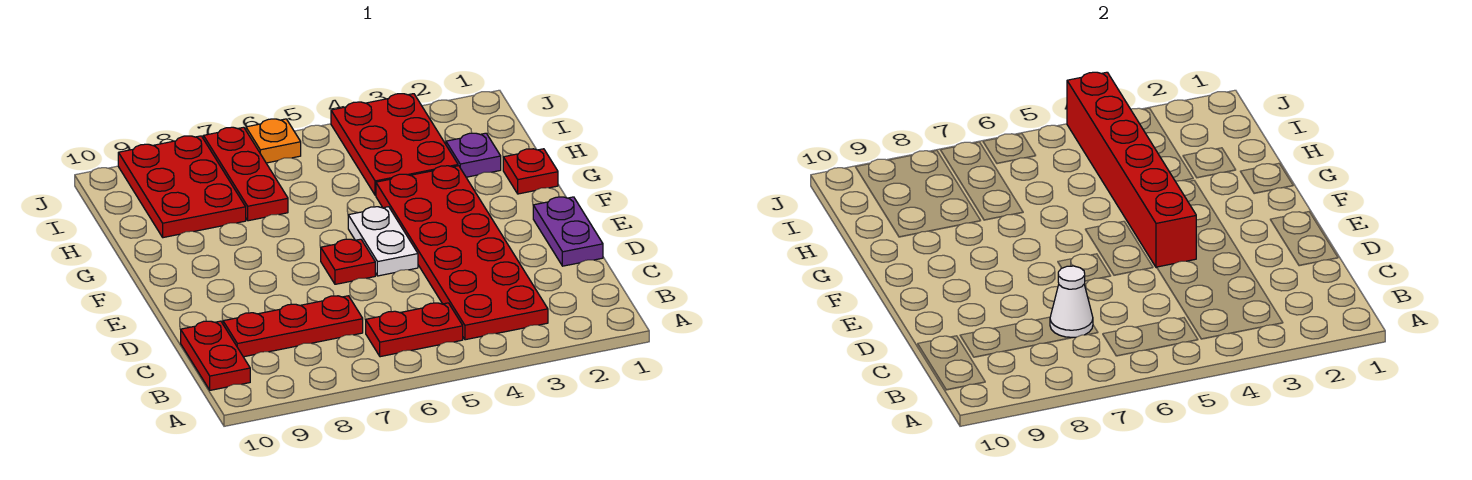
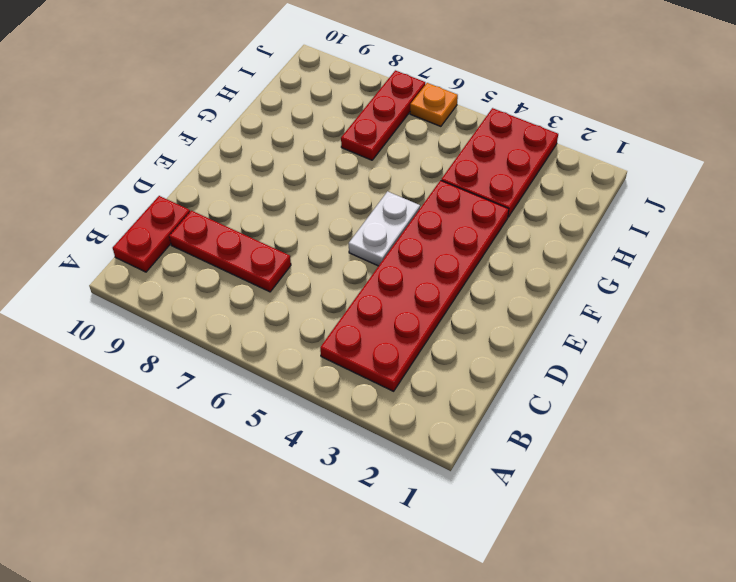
none -> red 1x2 plate [366,303,463,357]
none -> purple 1x2 plate [533,197,603,266]
none -> red 1x1 plate [321,239,375,284]

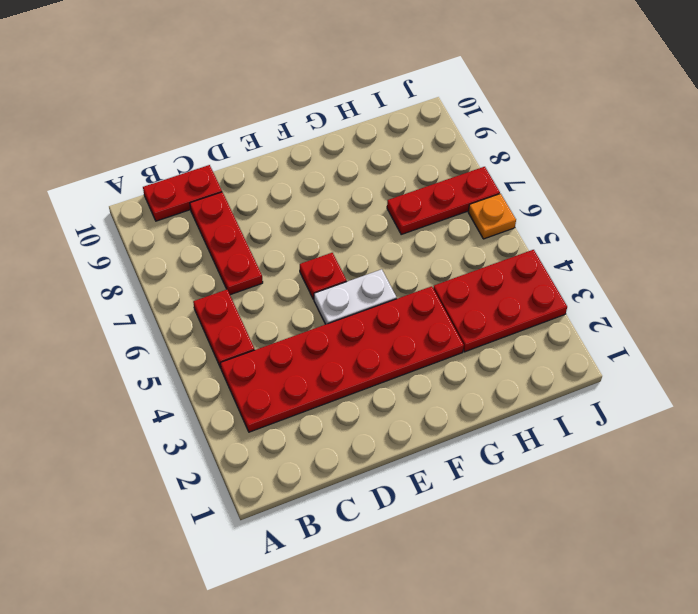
none -> purple 1x2 plate [533,197,603,266]
none -> red 1x1 plate [503,149,558,194]
none -> purple 1x1 plate [446,133,501,177]

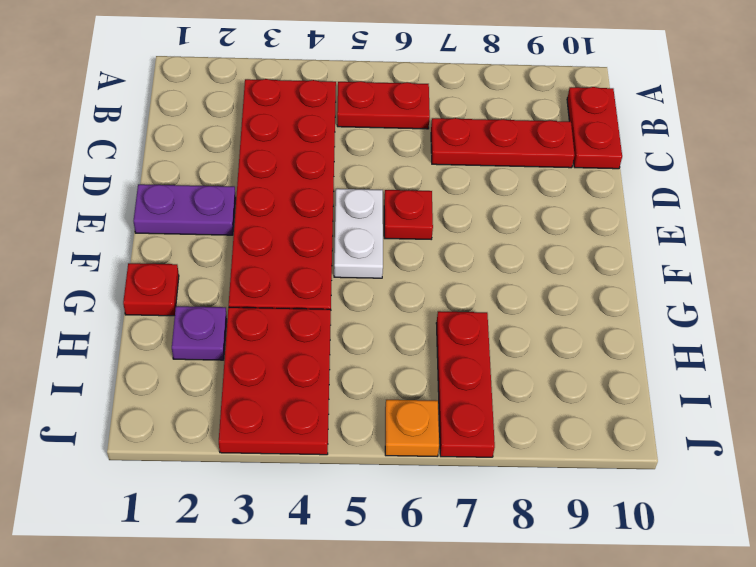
purple 1x2 plate [134,184,236,235] -> purple 1x2 plate turned to [533,197,603,266]
none -> red 2x3 plate [118,136,246,238]
none -> white 1x1 cone [1050,266,1093,338]
none -> red 1x6 brick [1067,72,1196,268]

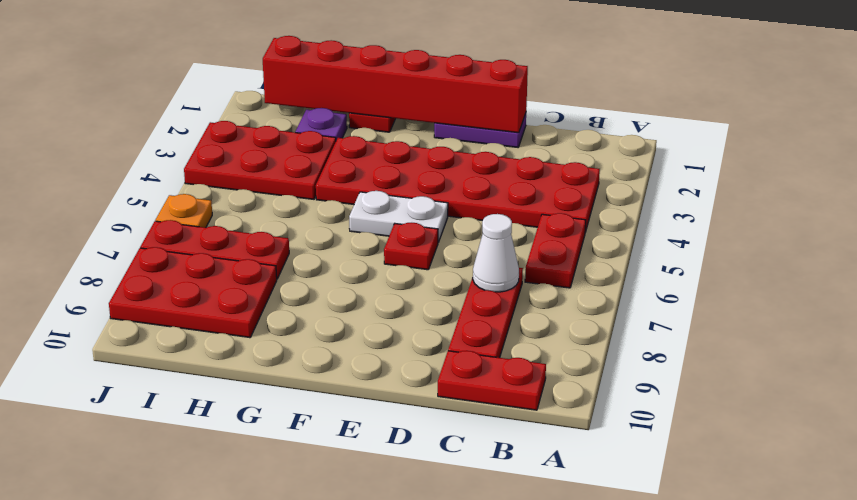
red 1x6 brick [263,36,528,133] -> red 1x6 brick moved to [1067,72,1196,268]

